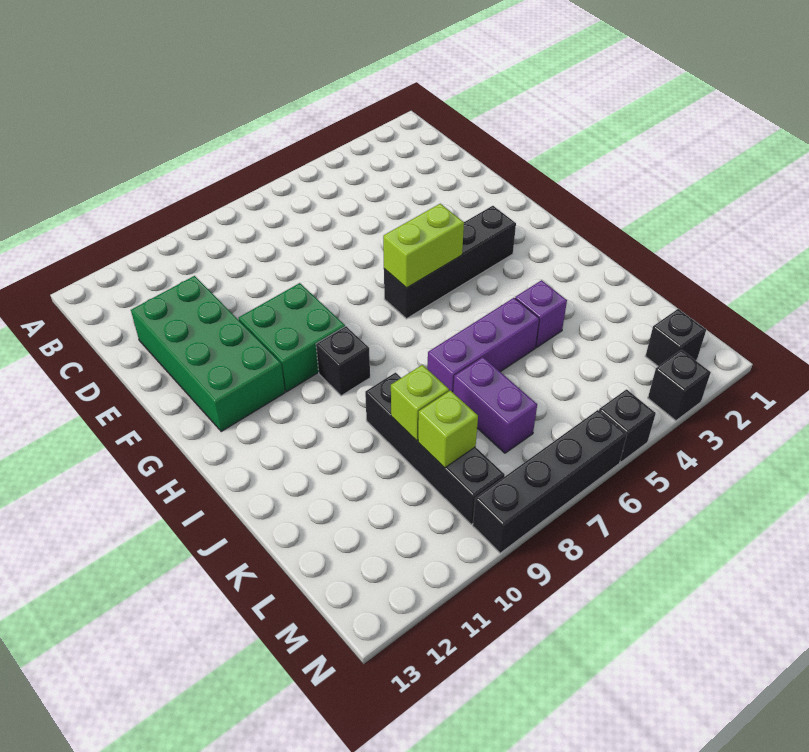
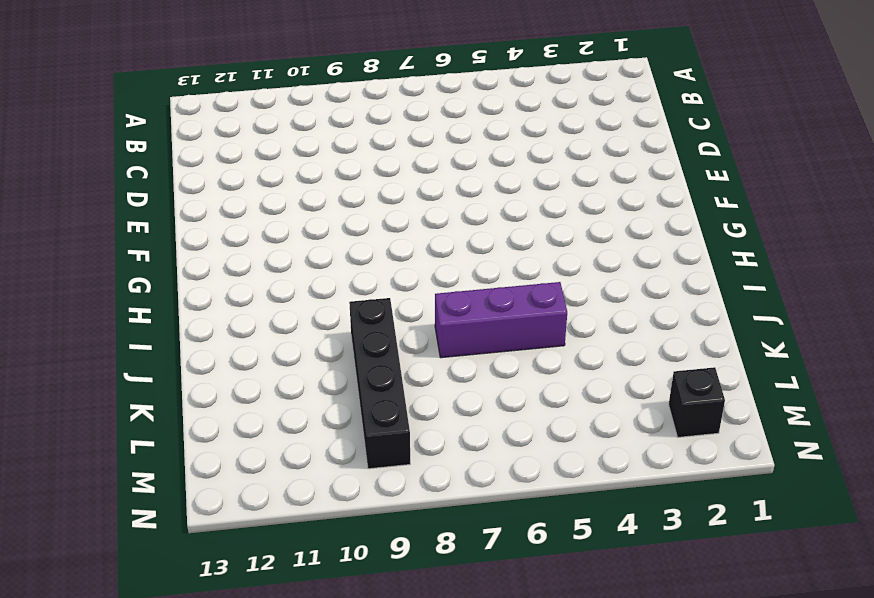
none -> green 2x4 brick [131,276,285,431]
none -> green 2x2 brick [239,283,345,392]
none -> black 1x4 brick [384,206,516,319]

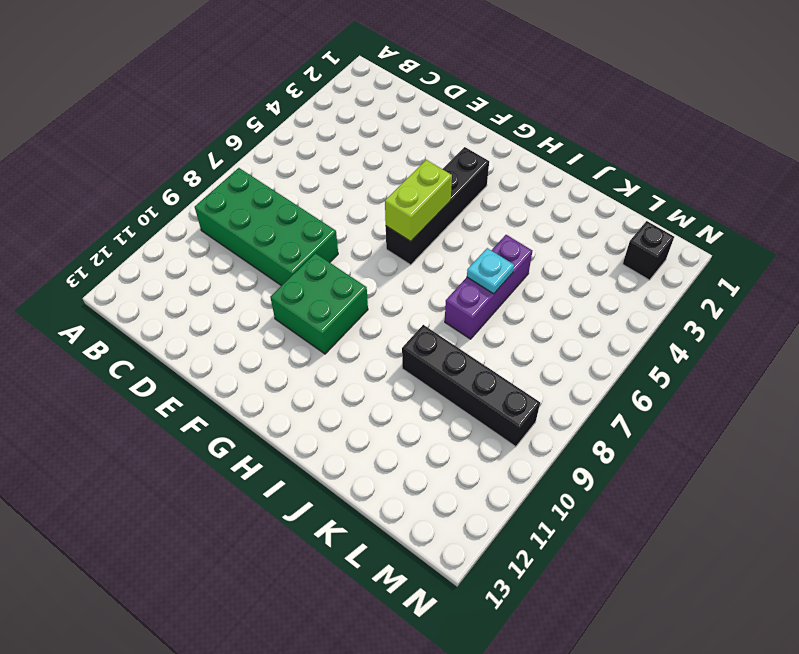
green 2x4 brick [195,168,338,286] -> green 2x4 brick moved to [131,276,285,431]
cyan 1x1 plate [467,248,514,294] -> none
none -> black 1x1 brick [316,326,370,396]
none -> purple 1x1 brick [515,280,567,347]
none -> purple 1x2 brick [453,357,537,453]

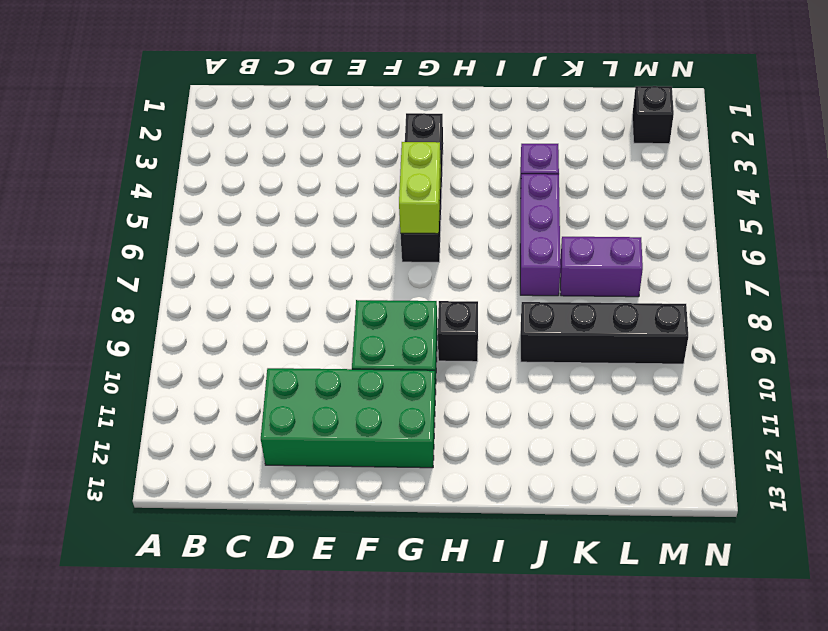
none -> black 1x1 brick [648,350,711,421]
none -> black 1x1 brick [599,389,656,462]
none -> black 1x4 brick [473,410,627,553]

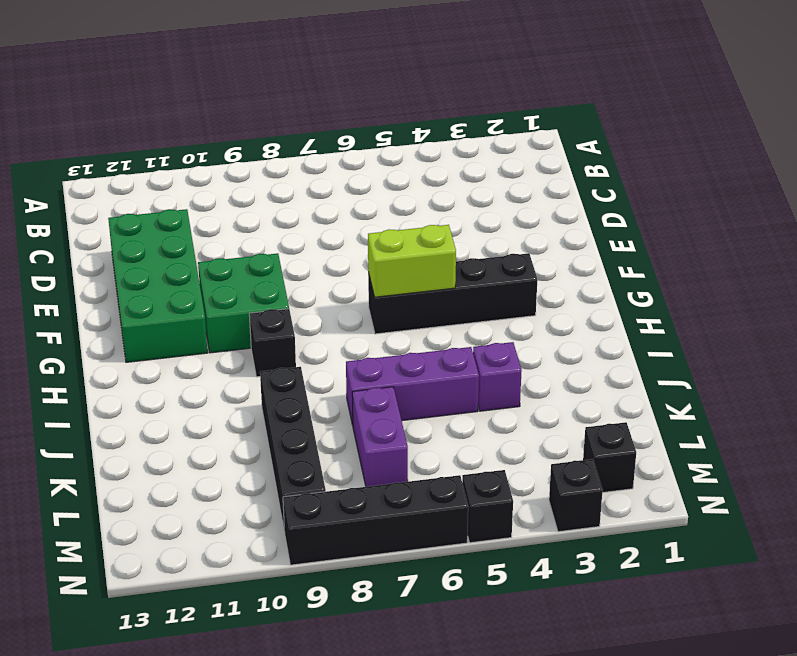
none -> lime 1x1 brick [391,365,449,441]
none -> lime 1x1 brick [418,390,478,468]

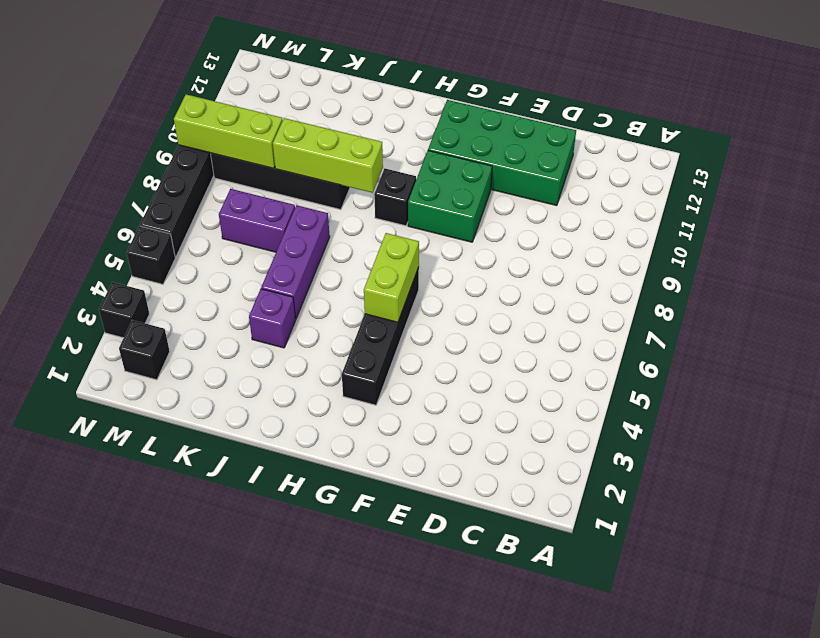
lime 1x3 brick [273,118,383,193] -> lime 1x1 brick [391,365,449,441]
lime 1x3 brick [174,94,283,168] -> lime 1x1 brick [418,390,478,468]

